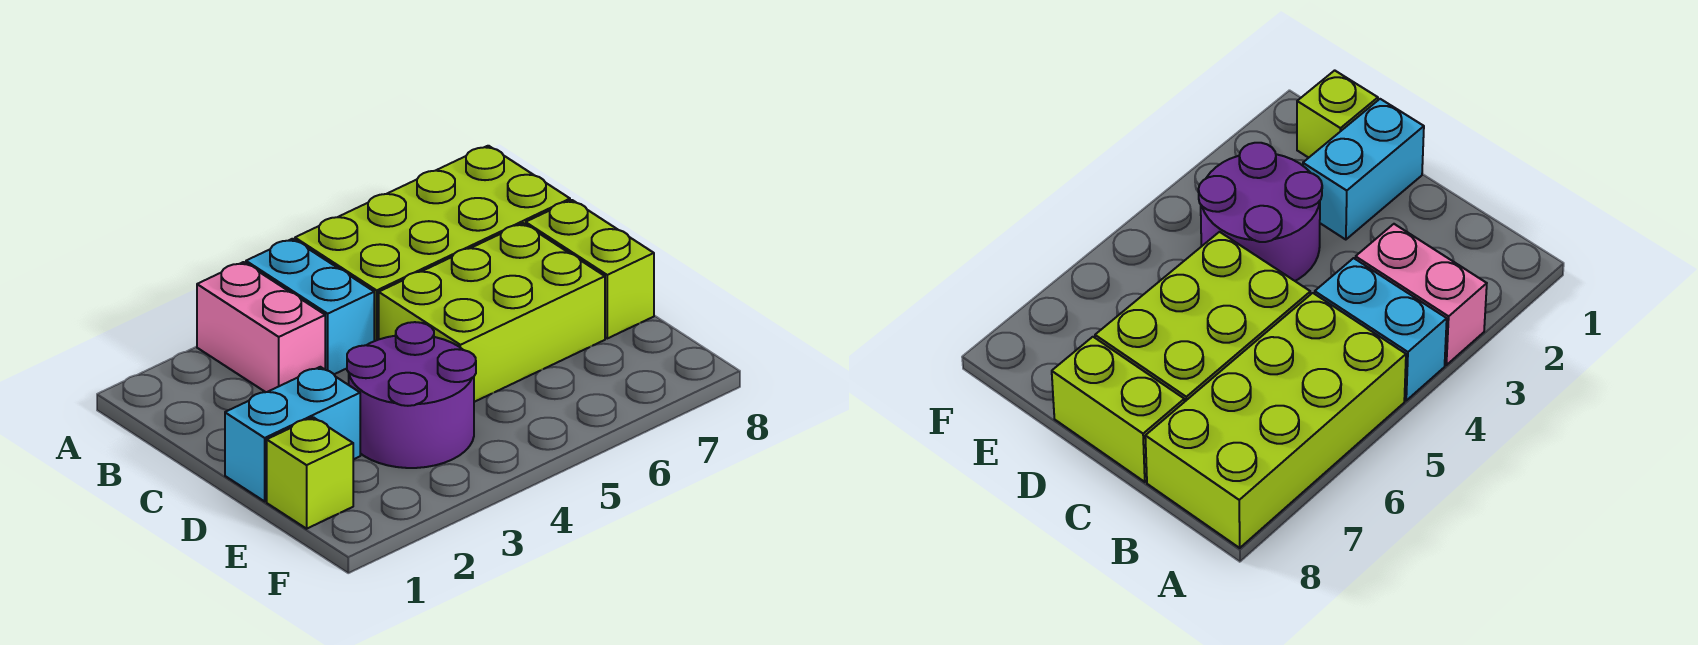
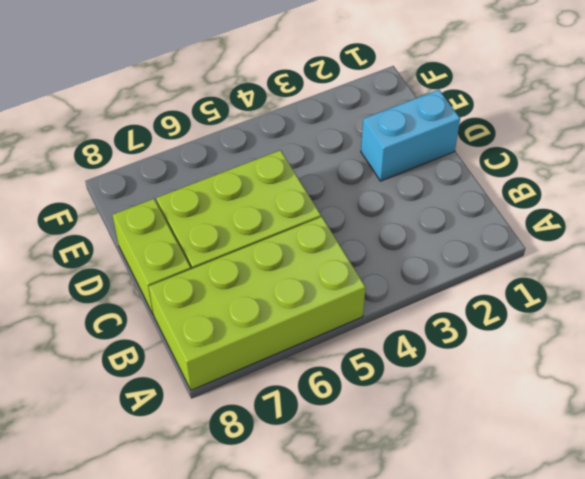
none -> pink 1x2 brick [197,262,325,392]
none -> cyan 1x2 brick [246,239,374,374]

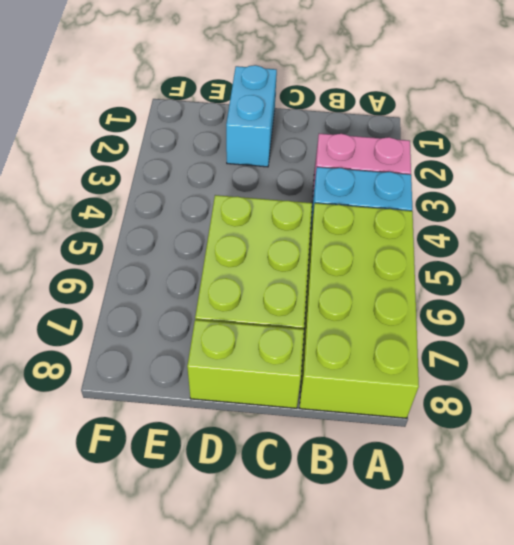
none -> purple 2x2 round brick [347,322,476,468]
none -> lime 1x1 brick [267,417,353,529]

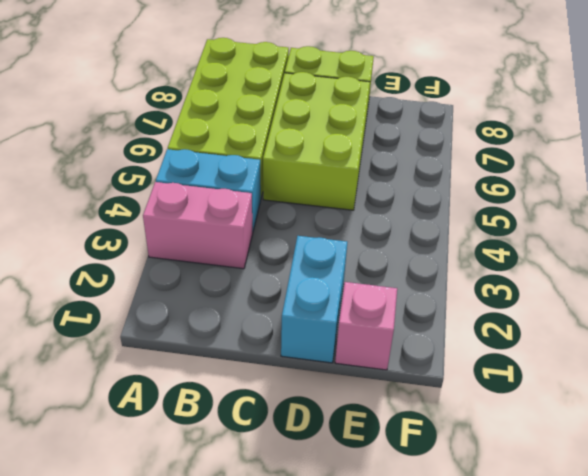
pink 1x1 brick [335,282,397,370] -> lime 1x1 brick [267,417,353,529]
none -> purple 2x2 round brick [347,322,476,468]

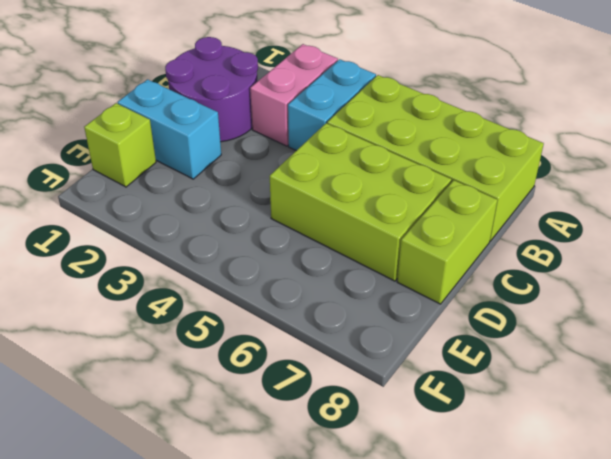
purple 2x2 round brick [165,37,258,142] -> purple 2x2 round brick moved to [347,322,476,468]

